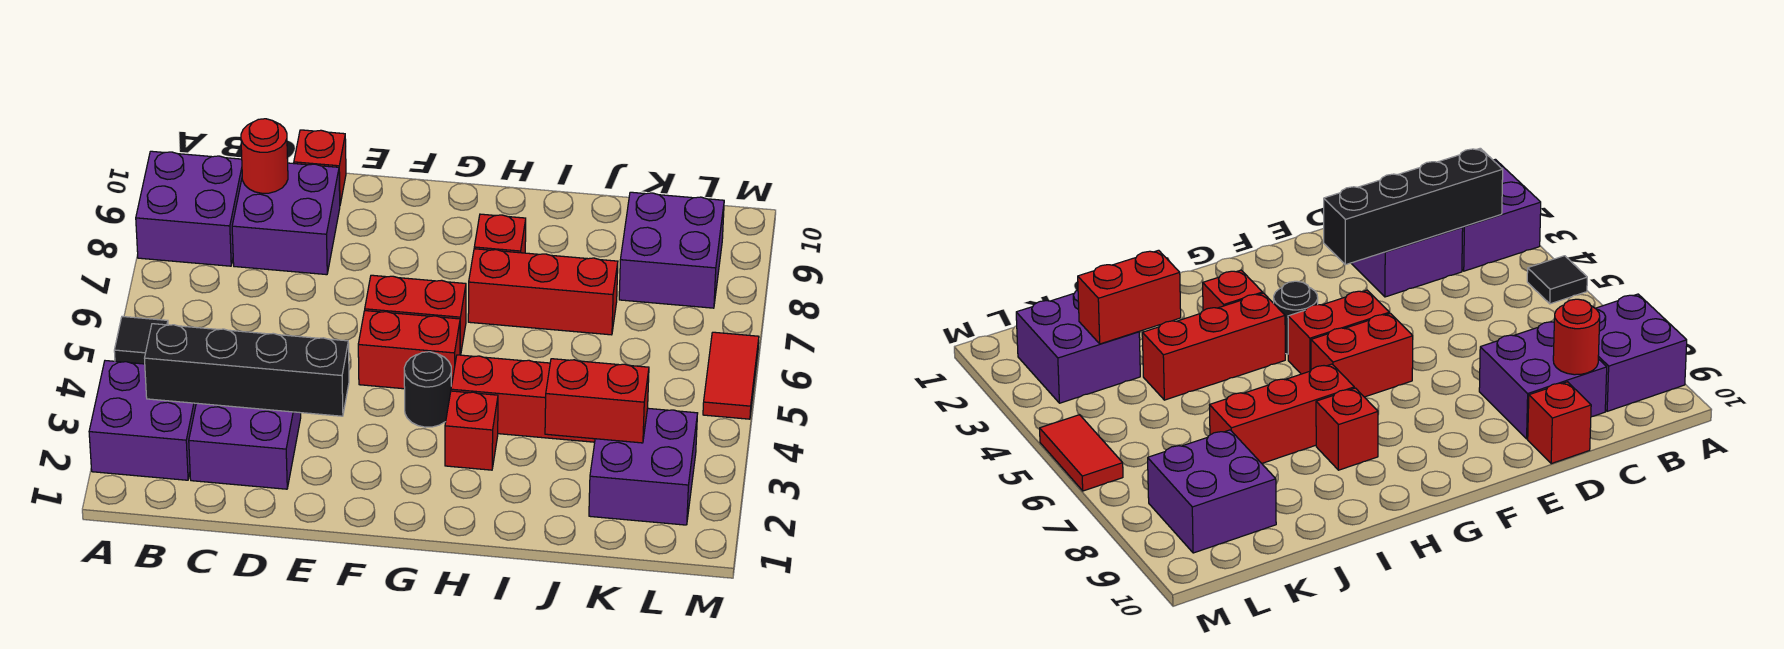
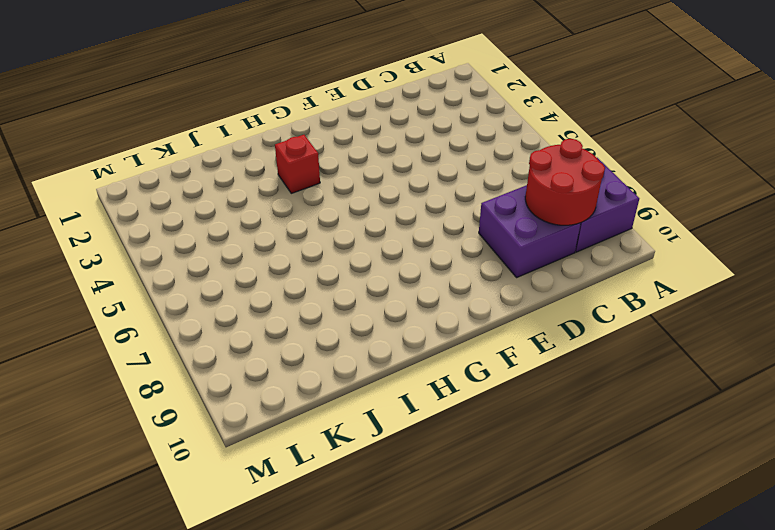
red 2x2 round brick [525,139,605,225] -> red 1x1 round brick [241,119,288,193]
none -> purple 2x2 brick [89,361,196,480]
none -> black 1x1 tile [114,316,168,364]
none -> purple 2x2 brick [189,403,301,489]

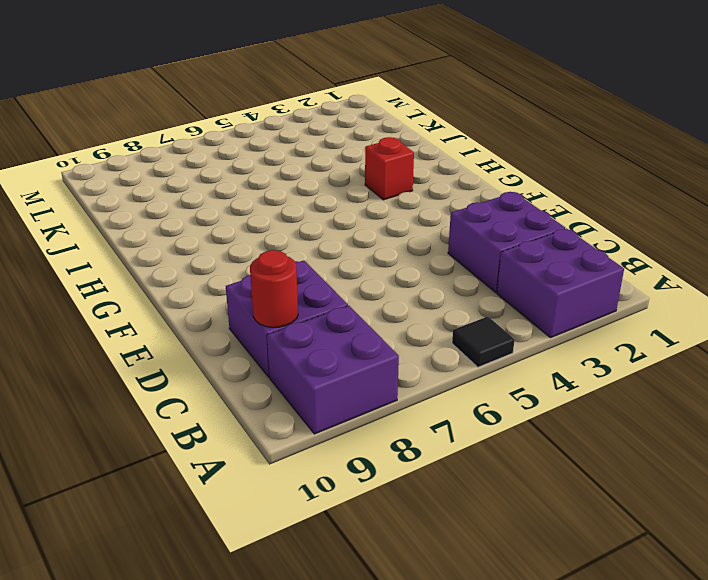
none -> red 1x1 brick [294,130,346,204]
none -> red 1x2 brick [358,311,460,389]
none -> red 1x2 brick [365,275,466,355]

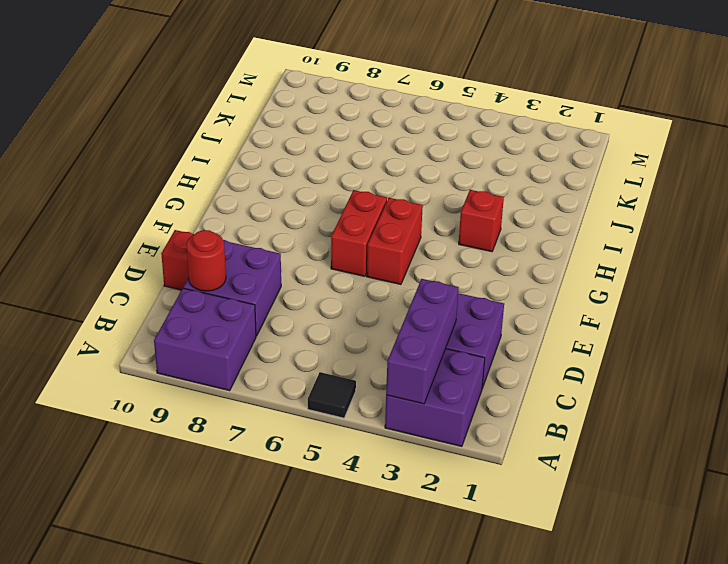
purple 1x3 brick [386,279,458,404] -> black 1x4 brick [145,324,349,416]
none -> black 1x1 round brick [404,352,451,427]
none -> red 1x3 brick [451,355,595,442]
none -> red 1x3 brick [468,249,618,335]

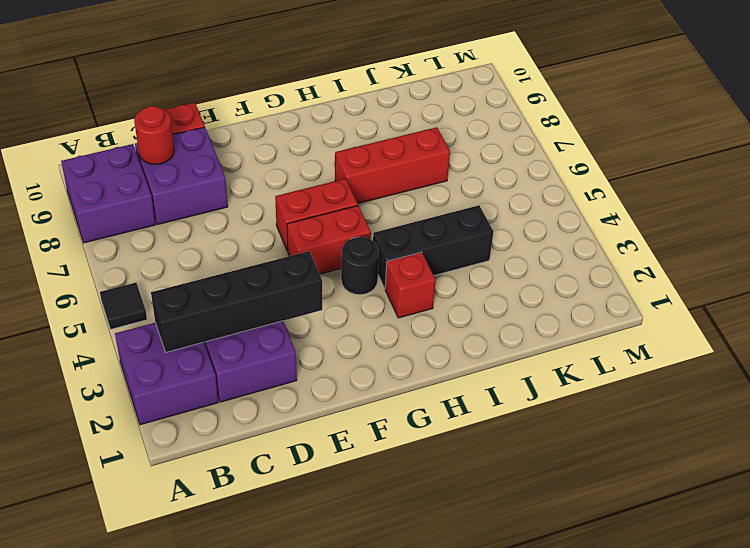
black 1x3 brick [373,205,494,288] -> red 1x3 brick [451,355,595,442]
none -> red 1x1 brick [474,214,526,253]
none -> purple 2x2 brick [589,408,698,525]
none -> purple 2x2 brick [619,192,724,308]

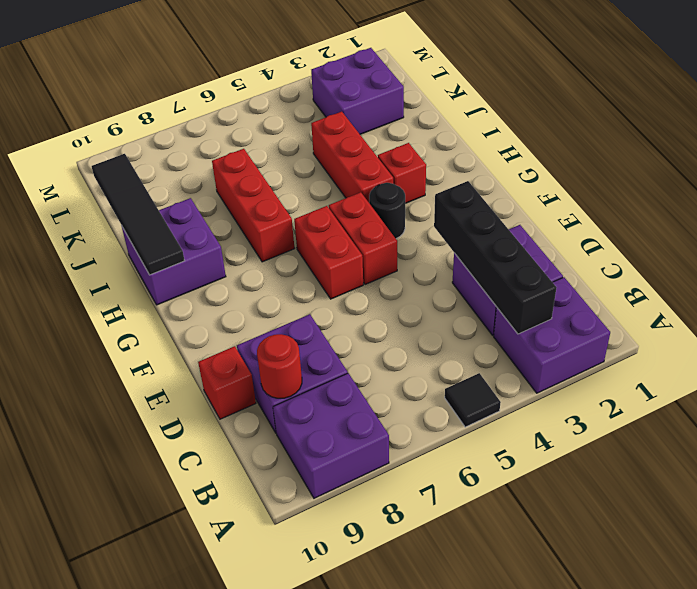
purple 2x2 brick [122,198,226,305] -> purple 2x2 brick moved to [619,192,724,308]
black 1x4 tile [92,154,185,275] -> none
none -> red 1x1 brick [474,214,526,253]
none -> red 1x2 tile [703,332,759,419]
none -> red 1x2 brick [545,359,649,443]

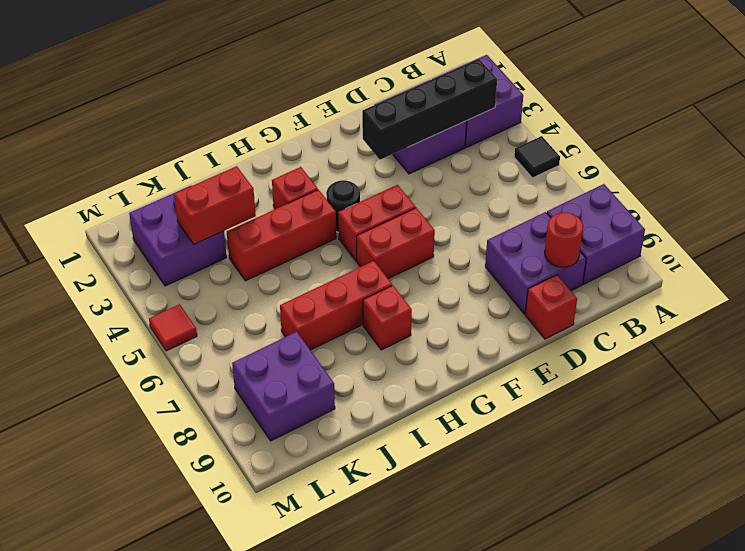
red 1x1 tile [149,304,197,351] -> red 1x2 tile [703,332,759,419]

